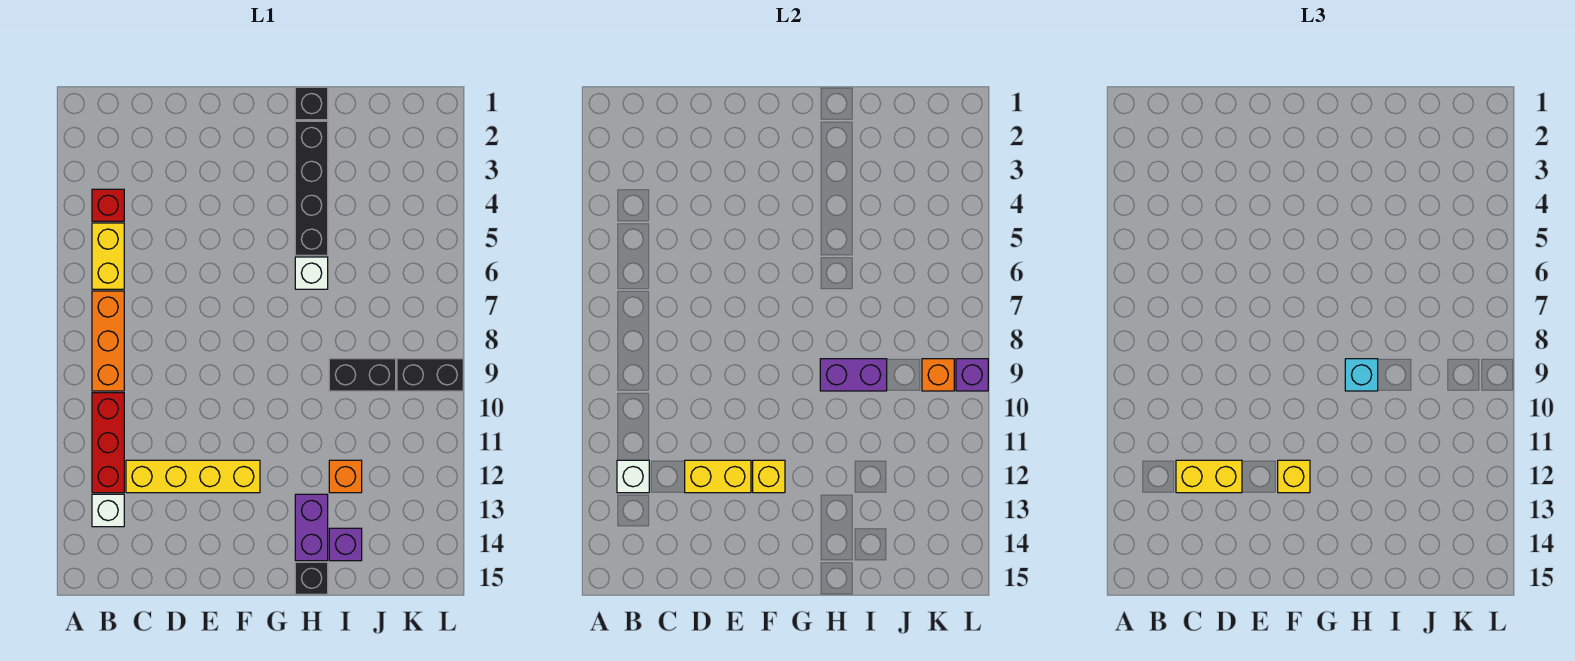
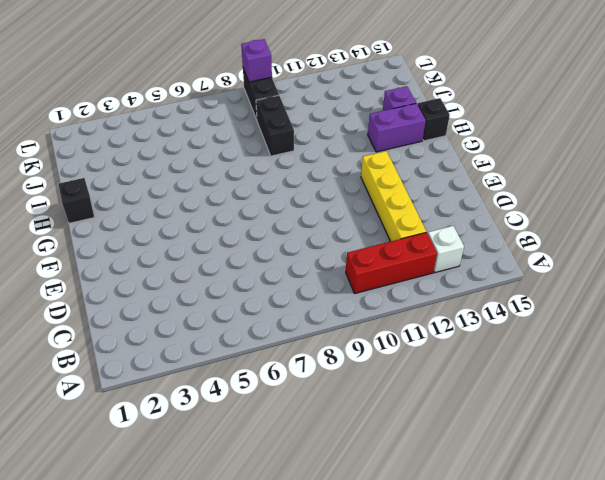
none -> red 1x1 brick [92,189,124,221]
none -> yellow 1x2 brick [92,223,124,289]
none -> orange 1x3 brick [92,291,124,391]

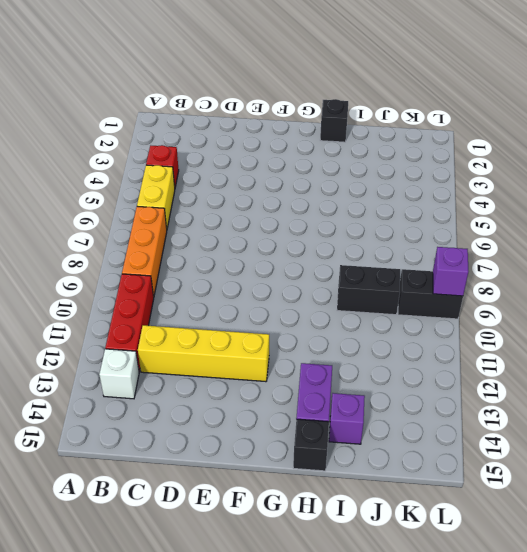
none -> black 1x4 brick [295,121,328,255]
none -> white 1x1 brick [295,257,328,289]
none -> orange 1x1 brick [329,460,362,493]

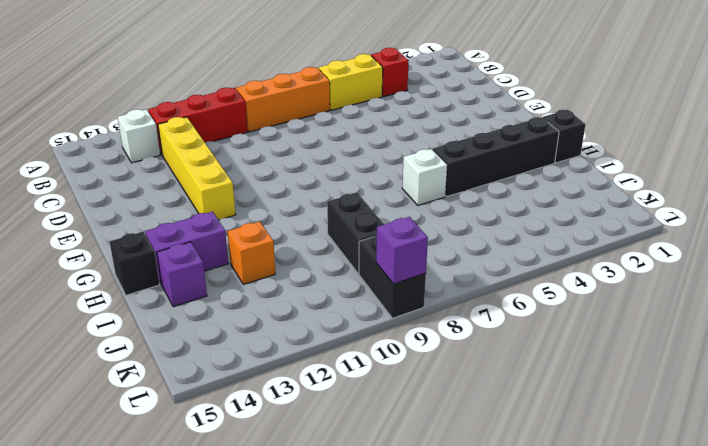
none -> white 1x1 brick [617,460,649,493]
none -> yellow 1x2 brick [685,460,751,493]
none -> yellow 1x1 brick [753,460,785,493]

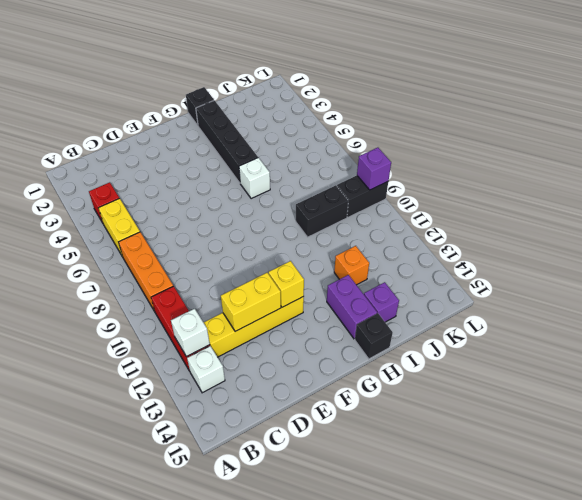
none -> purple 1x2 brick [820,359,887,391]
none -> orange 1x1 brick [922,359,954,391]
none -> yellow 1x2 brick [1176,460,1242,493]

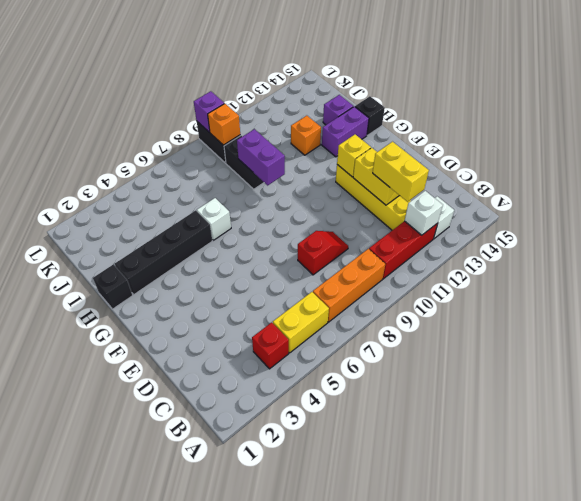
red 1x2 slope [298,231,348,275] -> none
none -> yellow 1x1 brick [1278,460,1310,493]
none -> cyan 1x1 brick [1345,359,1378,391]

